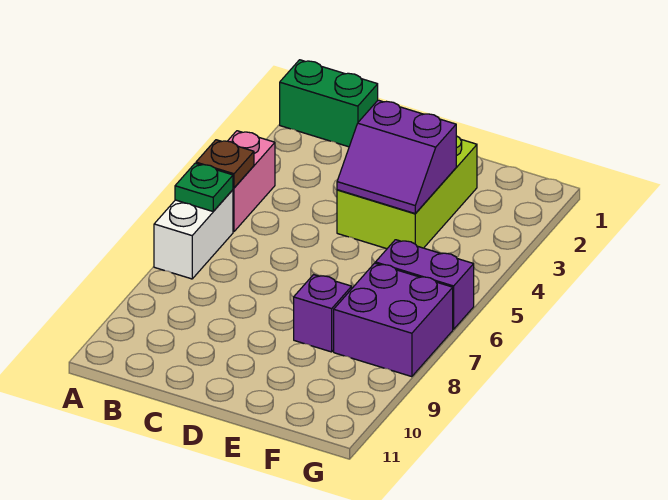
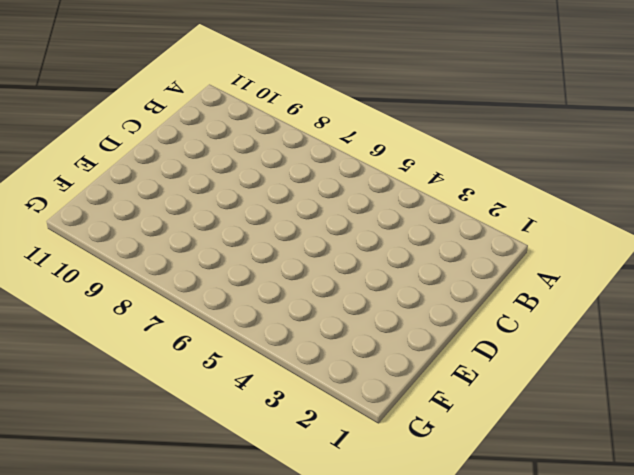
none -> green 1x2 brick [280,60,378,147]
none -> pink 1x2 brick [228,131,275,232]

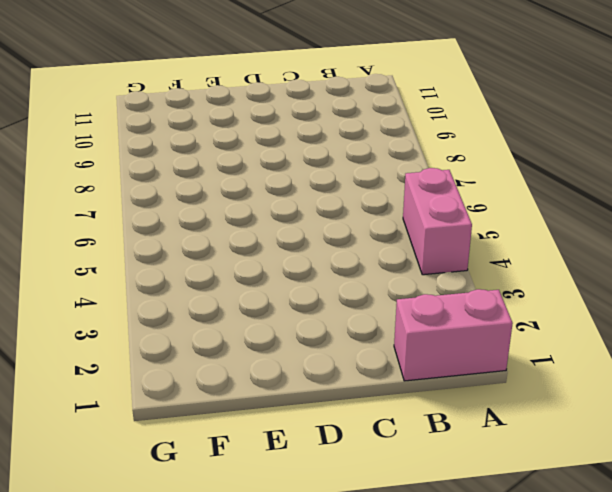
pink 1x2 brick [394,289,513,381] -> green 1x2 brick [280,60,378,147]
none -> white 1x2 brick [154,190,233,279]
none -> lime 2x3 brick [337,136,477,249]

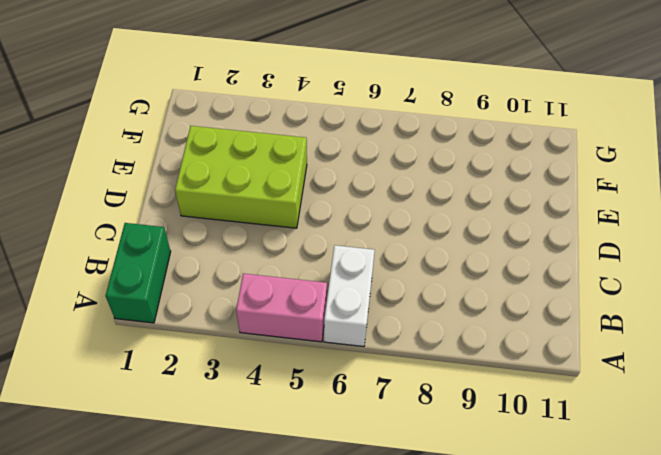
white 1x2 brick [324,245,375,347] -> white 1x2 brick turned to [154,190,233,279]
none -> purple 1x1 brick [294,275,352,352]
none -> purple 1x2 brick [375,240,474,329]

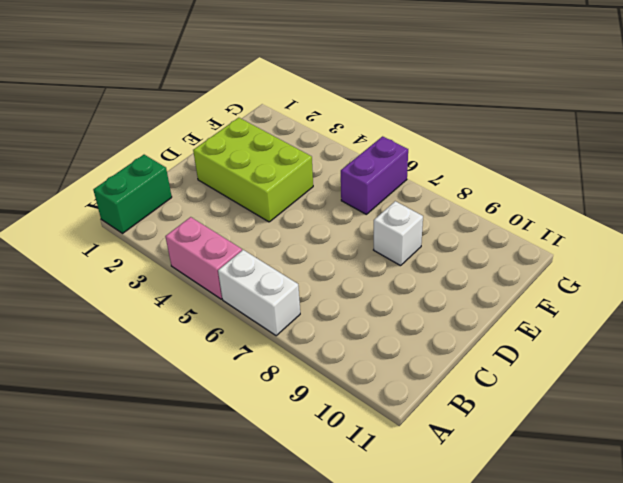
white 1x1 brick [374,201,423,266] -> purple 1x1 brick [294,275,352,352]
none -> purple 2x2 brick [334,263,453,377]
none -> brown 1x1 plate [196,140,254,188]

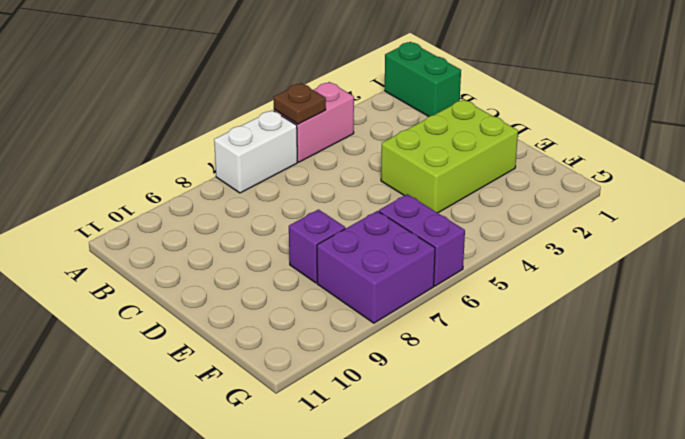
none -> green 1x1 plate [175,163,233,211]
none -> purple 2x2 slope [337,100,456,214]

